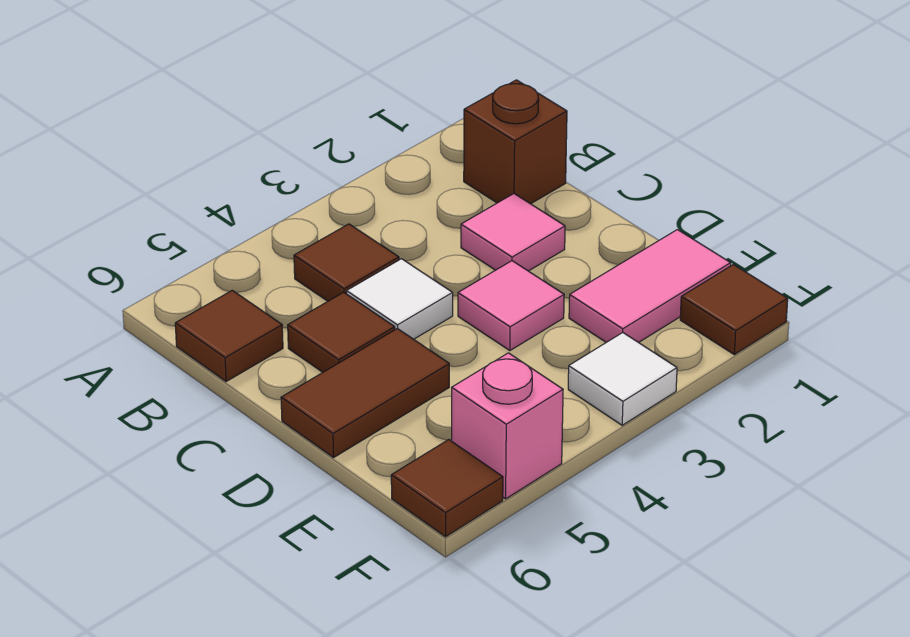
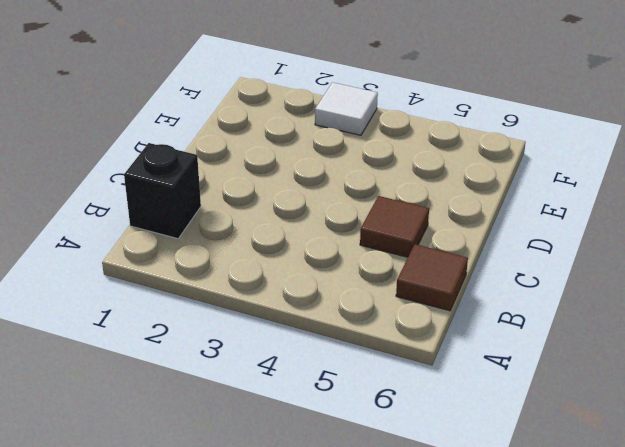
black 1x1 brick [124,143,201,239] -> brown 1x1 brick [464,80,567,204]
none -> brown 1x1 tile [294,224,399,301]
none -> pink 1x1 tile [461,194,565,271]
none -> white 1x1 tile [347,259,453,339]

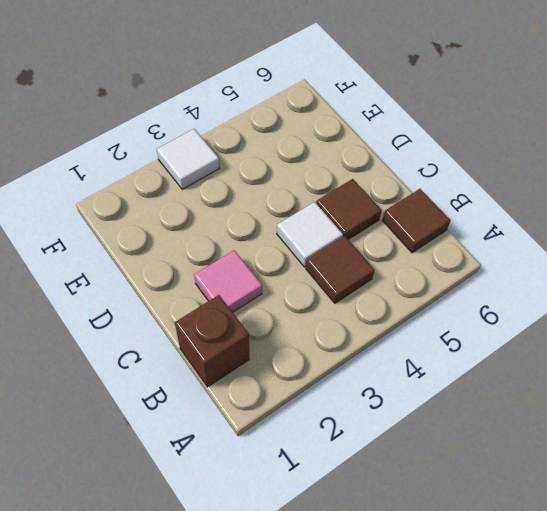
none -> pink 1x1 tile [458,261,564,351]
none -> brown 1x2 tile [281,329,449,457]
none -> pink 1x2 tile [569,230,731,343]

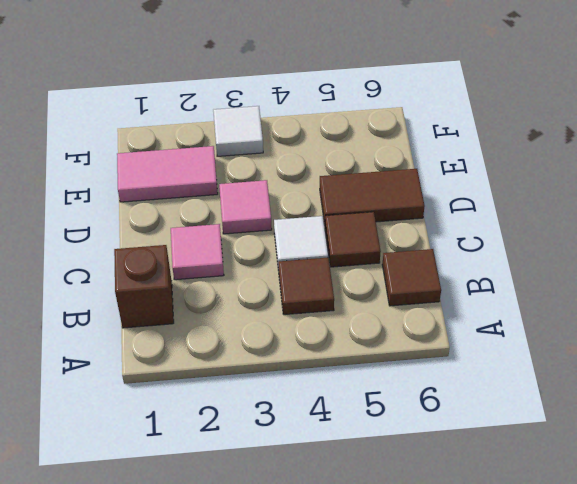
none -> brown 1x1 tile [680,264,788,355]
none -> pink 1x1 brick [452,353,563,499]
none -> brown 1x1 tile [391,440,503,537]

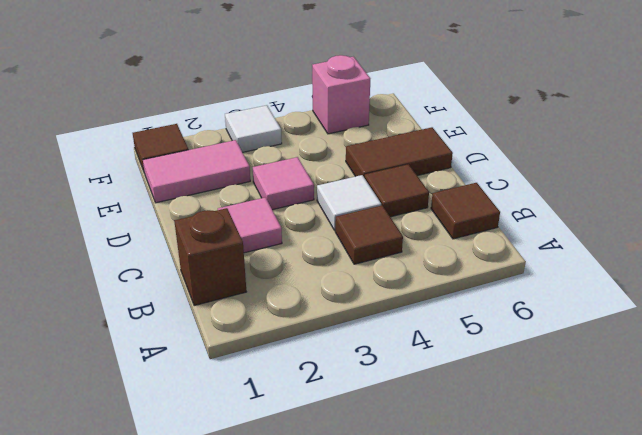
none -> brown 1x1 tile [391,440,503,537]

